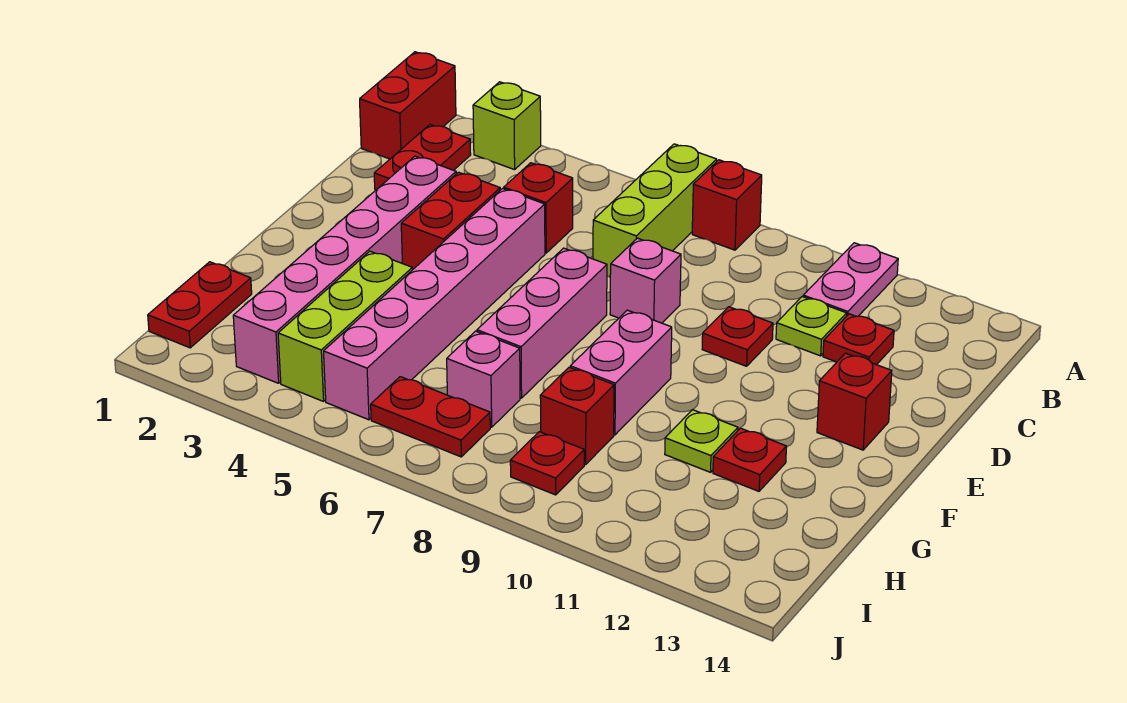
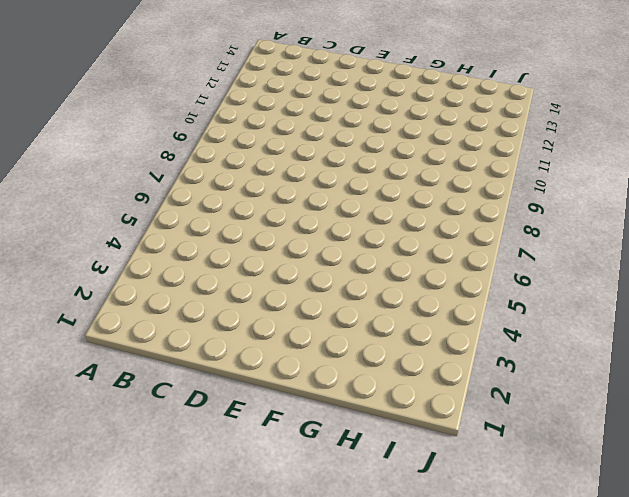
none -> red 1x2 brick [360,52,456,159]
none -> lime 1x1 brick [473,82,541,170]
none -> lime 1x3 brick [593,144,717,277]

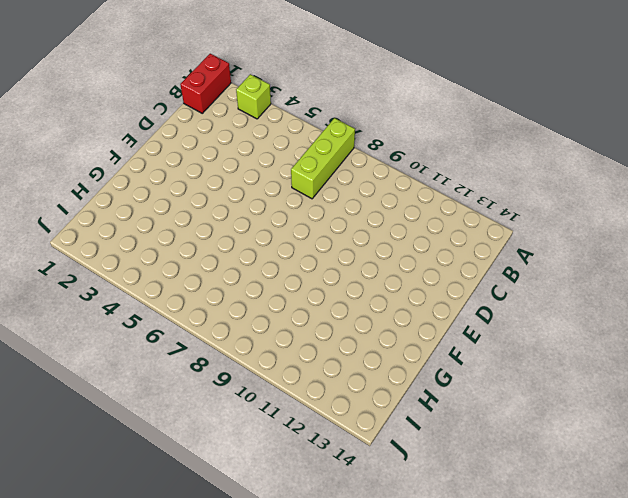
none -> red 1x1 brick [692,160,762,250]
none -> pink 1x2 plate [803,243,898,316]
none -> red 1x2 plate [374,125,471,190]

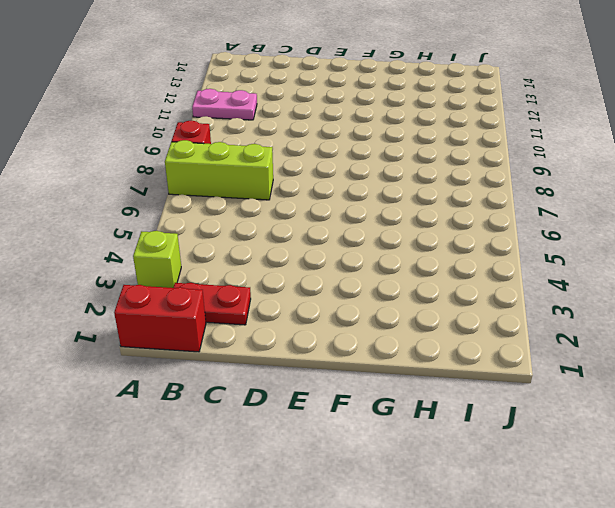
none -> red 1x1 brick [504,163,573,253]
none -> lime 1x1 plate [776,297,847,356]
none -> red 1x1 plate [823,314,894,365]

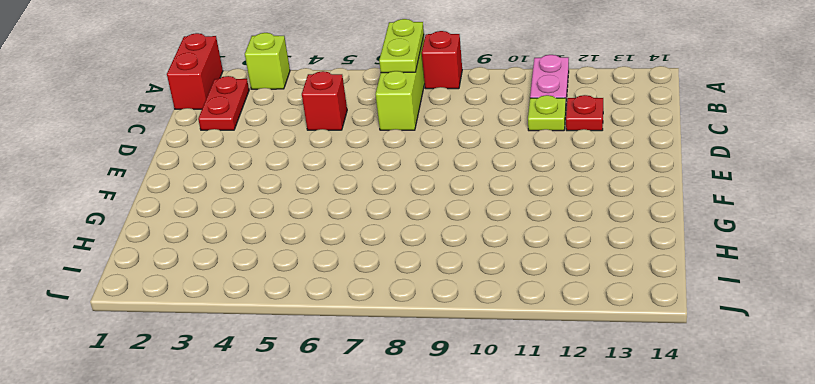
lime 1x2 plate [379,19,424,73] -> none
none -> pink 1x6 brick [233,156,456,383]
none -> red 1x2 brick [401,172,500,270]
none -> pink 1x6 brick [324,189,545,420]

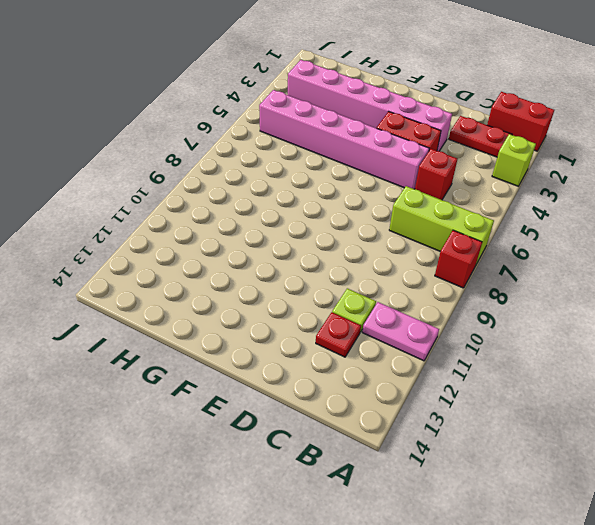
none -> pink 1x1 brick [610,238,681,323]
none -> red 1x1 plate [702,307,773,366]
none -> pink 1x3 brick [477,248,607,398]

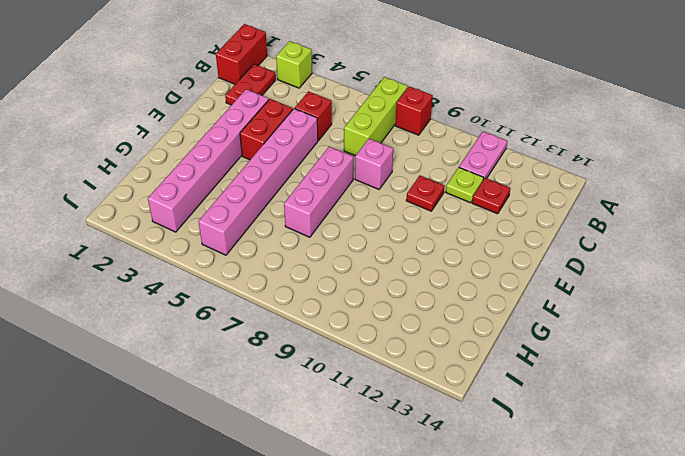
none -> red 1x1 brick [817,353,892,450]
none -> pink 1x2 brick [570,310,672,435]
none -> lime 1x3 brick [278,251,412,401]

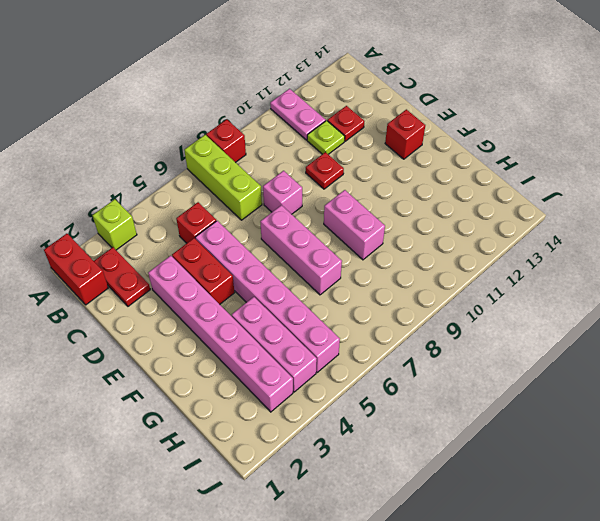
pink 1x3 brick [232,297,317,392] -> lime 1x3 brick [278,251,412,401]
none -> lime 1x1 plate [665,410,738,472]
none -> red 1x1 plate [713,428,786,491]
none -> red 1x2 plate [148,262,252,348]

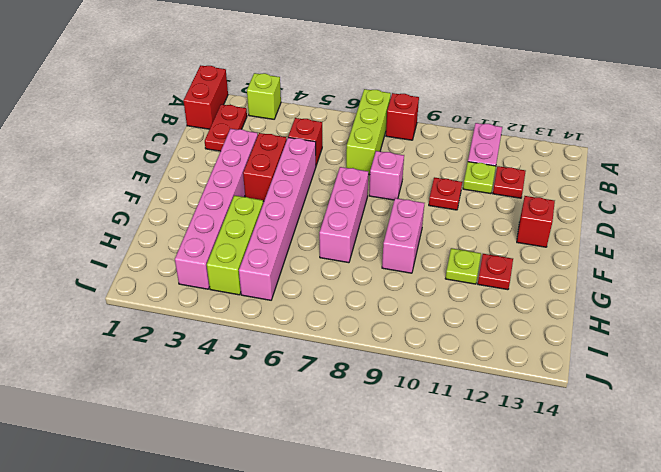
none -> red 1x2 plate [148,262,252,348]
none -> pink 1x1 brick [447,331,520,427]
none -> red 1x1 brick [540,367,614,465]

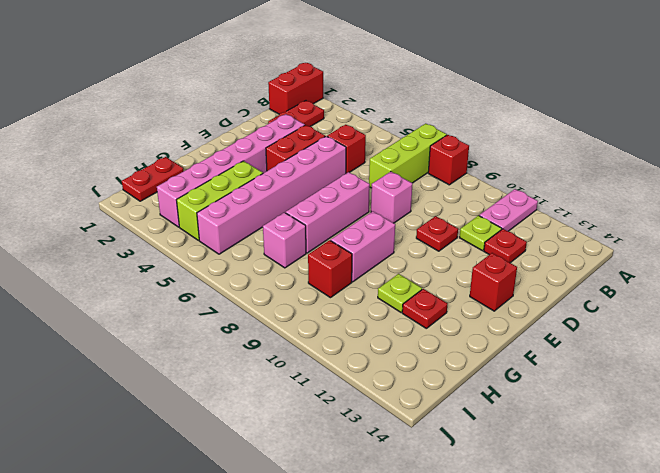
none -> lime 1x1 brick [473,82,541,170]
none -> red 1x2 plate [371,377,490,457]
none -> red 1x1 plate [510,432,584,495]

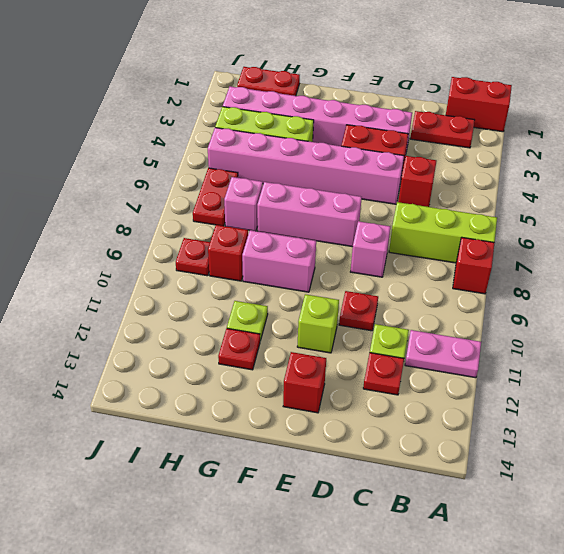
lime 1x1 brick [297,294,339,353] -> lime 1x1 brick moved to [473,82,541,170]

